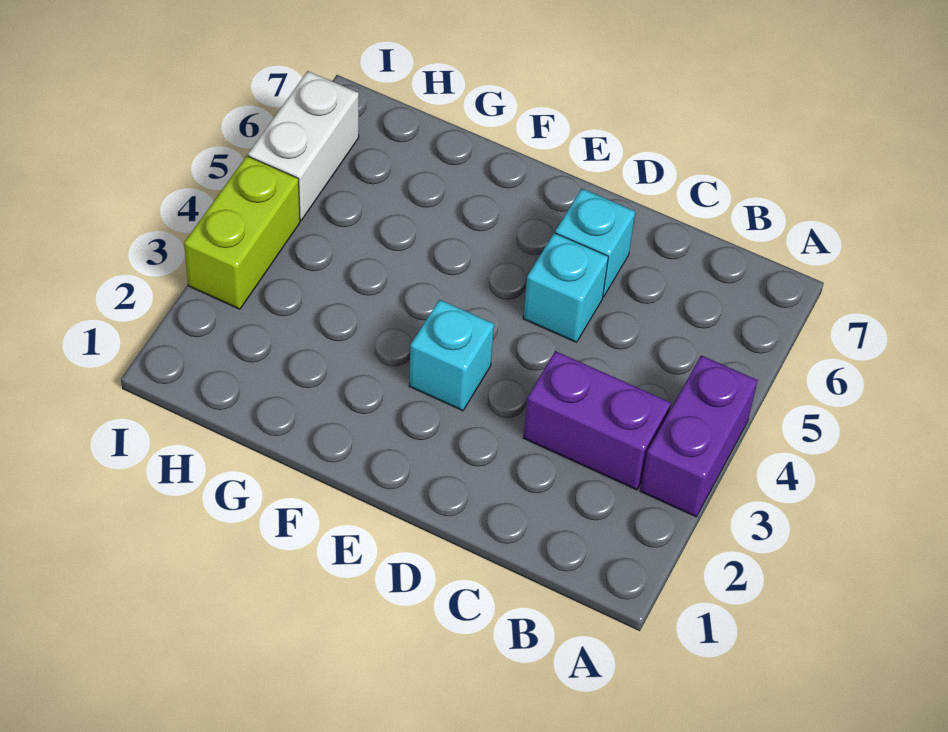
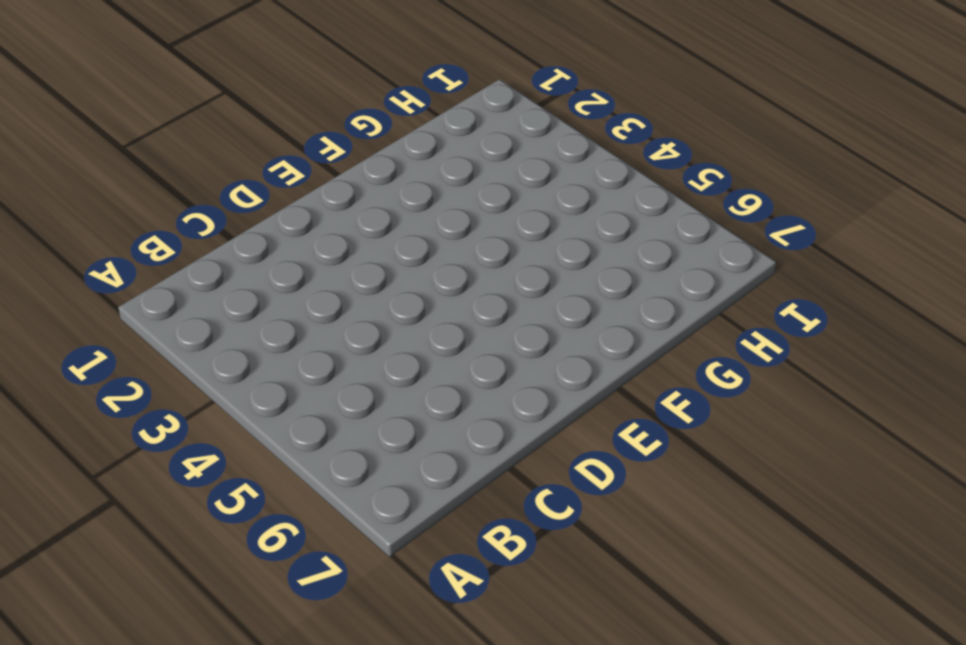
none -> purple 1x2 brick [640,355,758,517]
none -> purple 1x2 brick [523,351,671,490]

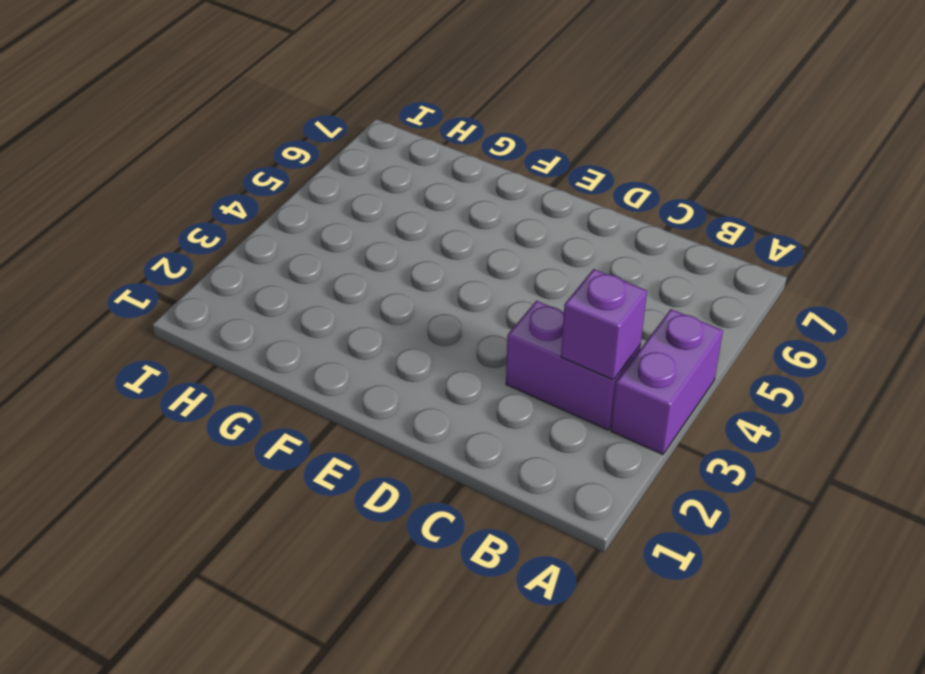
purple 1x1 brick [561,269,647,380] -> none
none -> cyan 1x1 brick [523,233,608,342]
none -> cyan 1x1 brick [555,189,635,297]

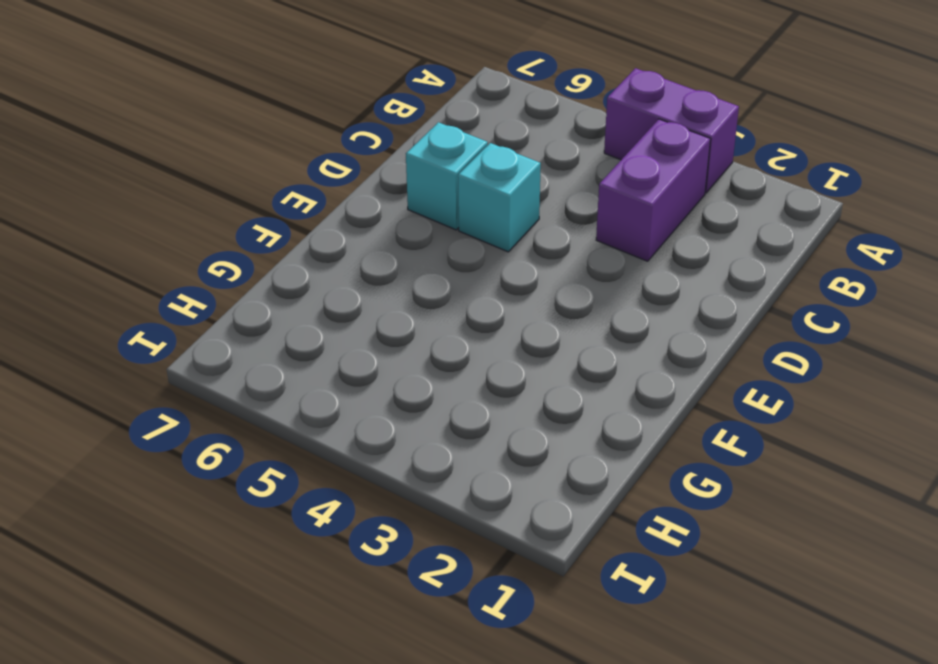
none -> cyan 1x1 brick [409,300,494,411]
none -> lime 1x2 brick [184,156,300,309]

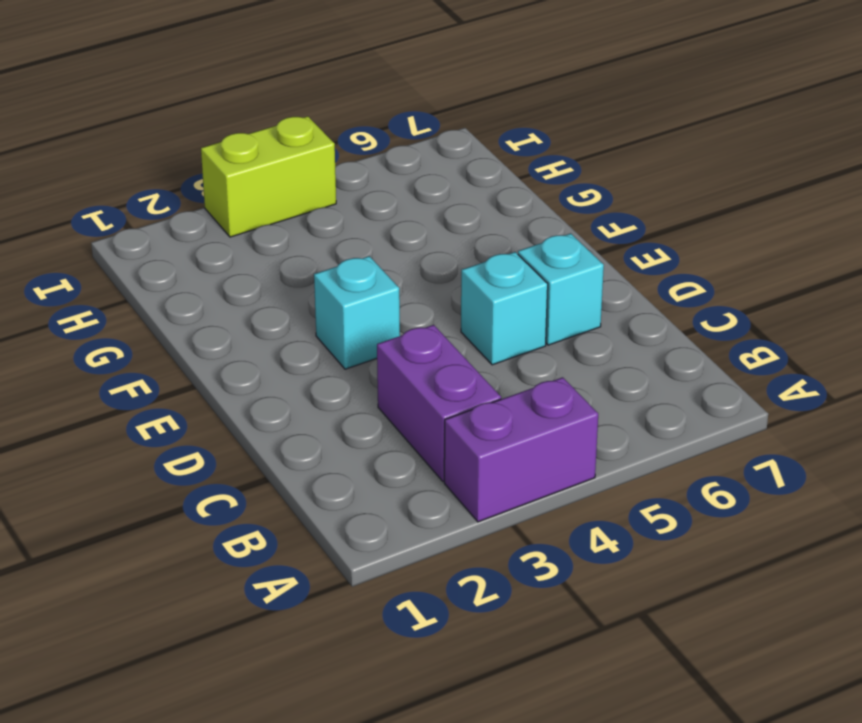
none -> white 1x2 brick [248,71,359,220]

